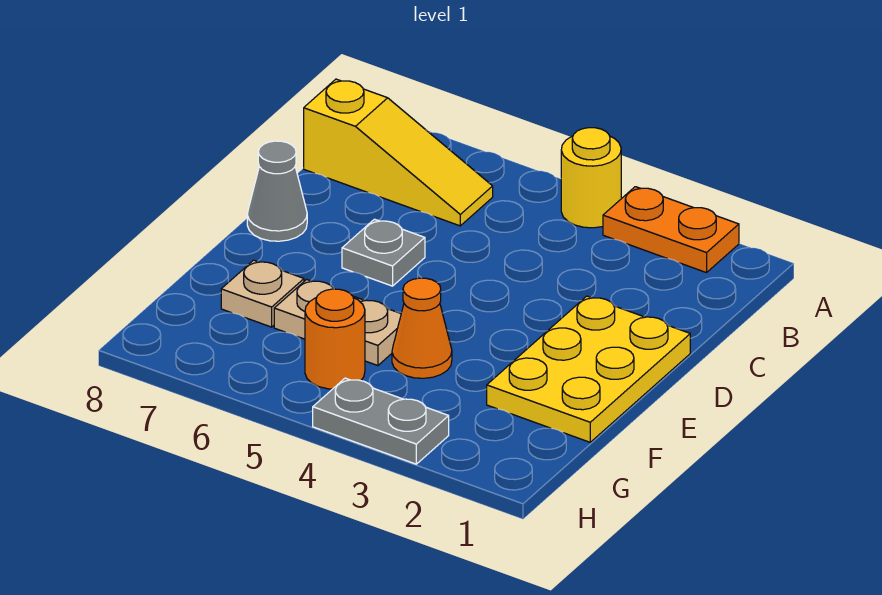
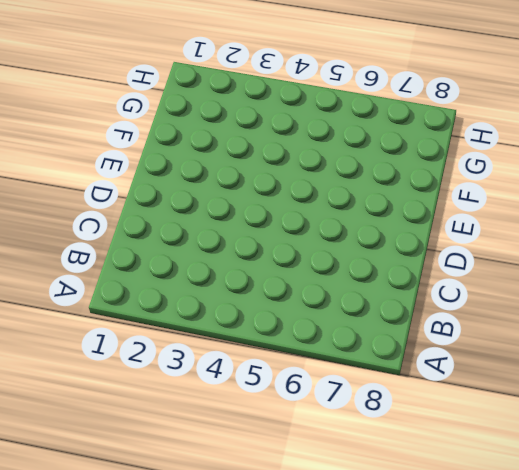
none -> orange 1x2 plate [603,187,739,273]
none -> yellow 1x1 round brick [561,128,621,228]

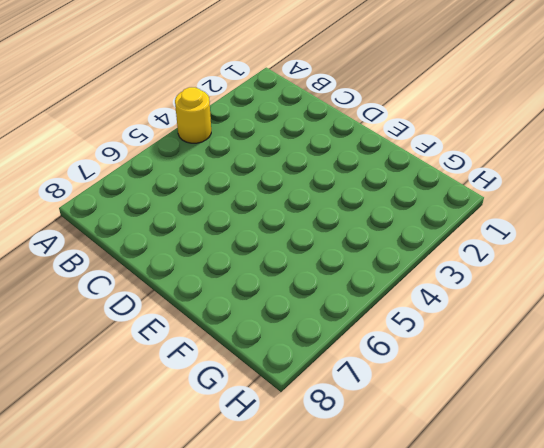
none -> orange 1x2 plate [603,187,739,273]
none -> yellow 1x3 slope [304,79,493,226]

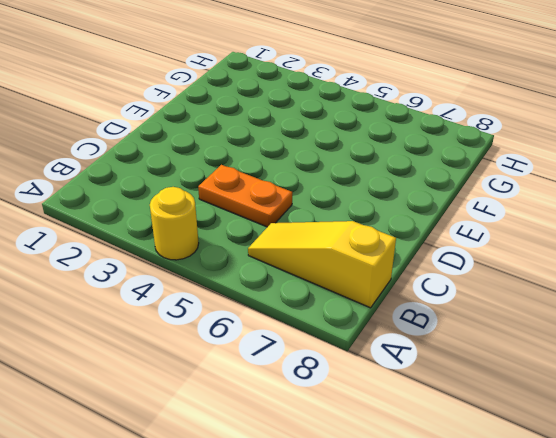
orange 1x2 plate [198,165,292,227] -> orange 1x2 plate moved to [603,187,739,273]
none -> yellow 2x3 plate [487,296,690,442]
none -> grey 1x1 plate [342,219,425,286]

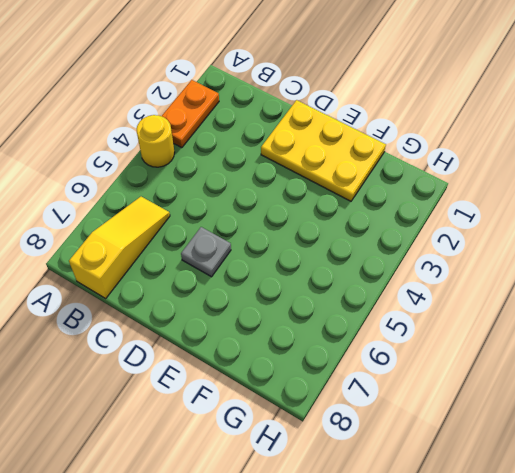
none -> grey 1x1 cone [247,141,307,241]
none -> orange 1x1 cone [392,278,452,378]

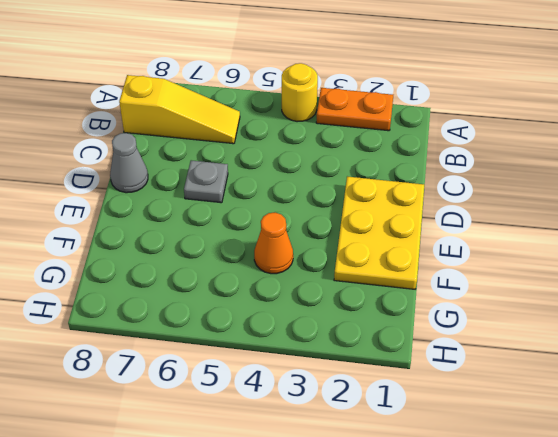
none -> tan 1x2 plate [274,280,401,366]
none -> tan 1x1 plate [221,260,304,327]

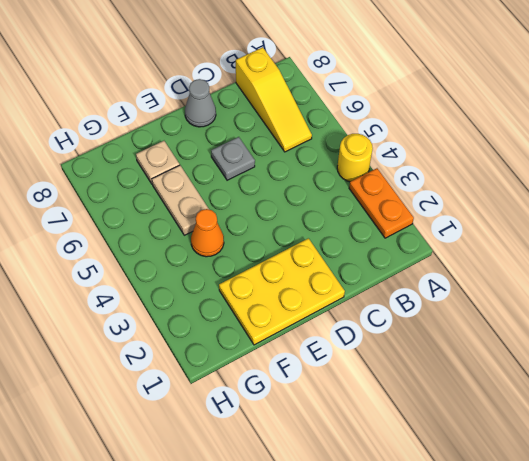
none -> orange 1x1 round brick [305,289,365,389]
none -> grey 1x2 plate [313,378,449,464]

